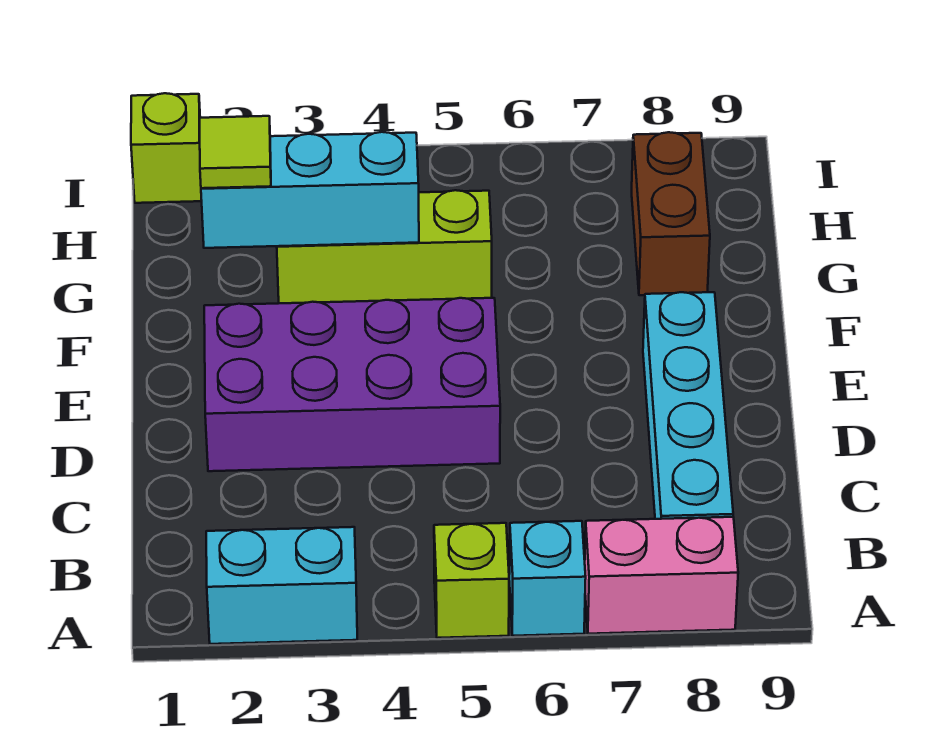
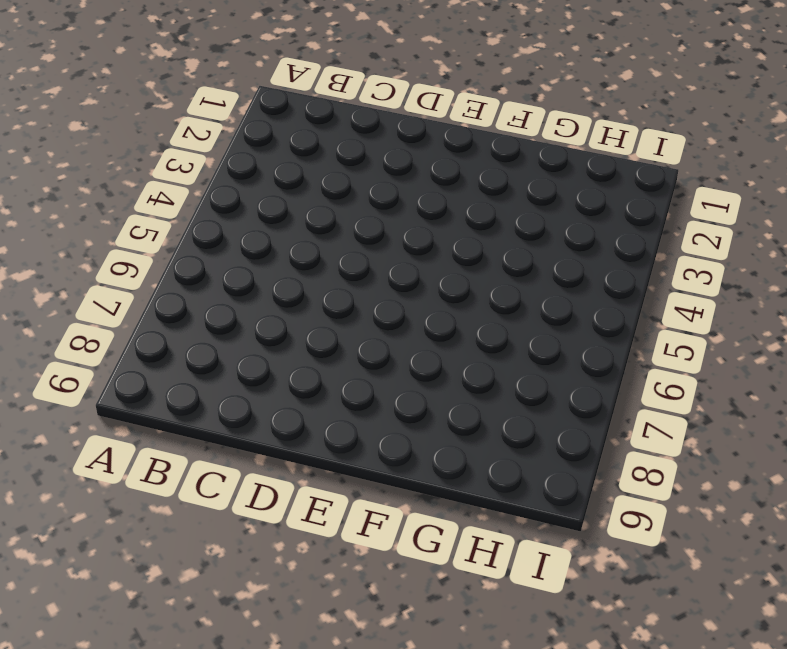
none -> cyan 1x2 brick [206,527,357,644]
none -> lime 1x1 brick [434,523,509,638]

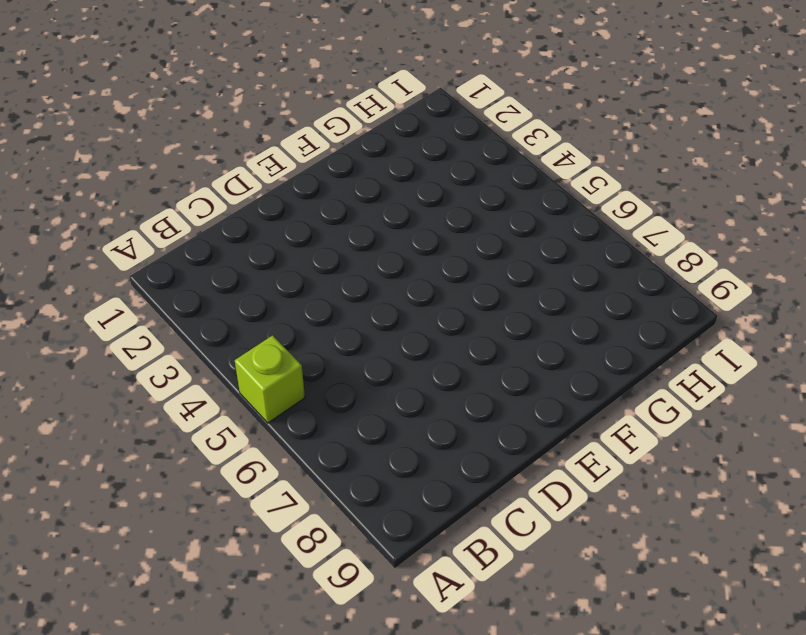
none -> cyan 1x2 brick [206,527,357,644]
none -> cyan 1x1 brick [509,521,586,636]

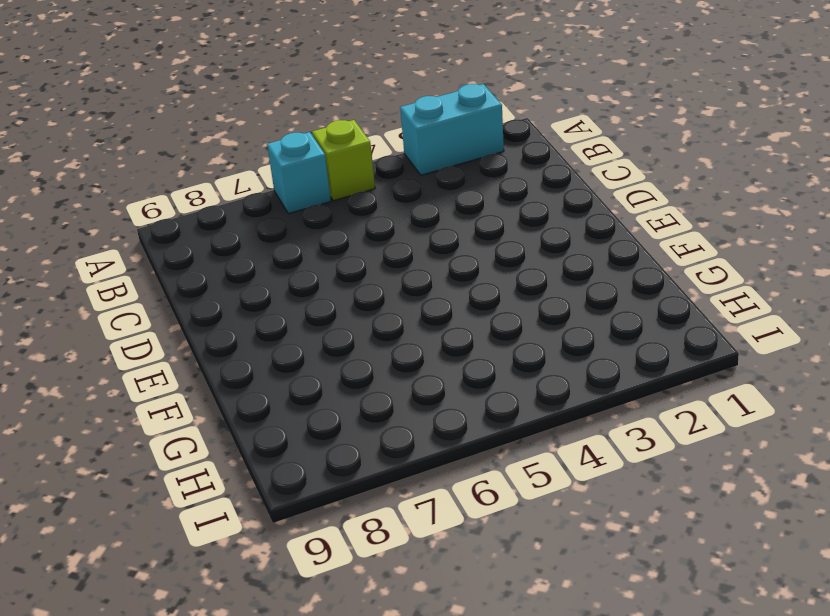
none -> pink 1x2 brick [585,517,738,634]
none -> cyan 1x4 brick [643,292,733,519]

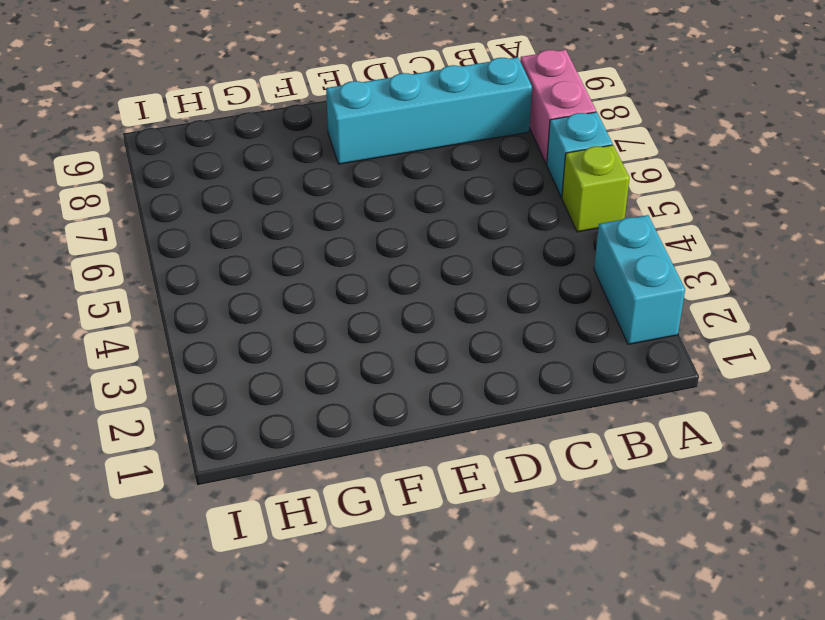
none -> purple 2x4 brick [204,298,500,471]
none -> lime 1x3 brick [277,190,492,303]

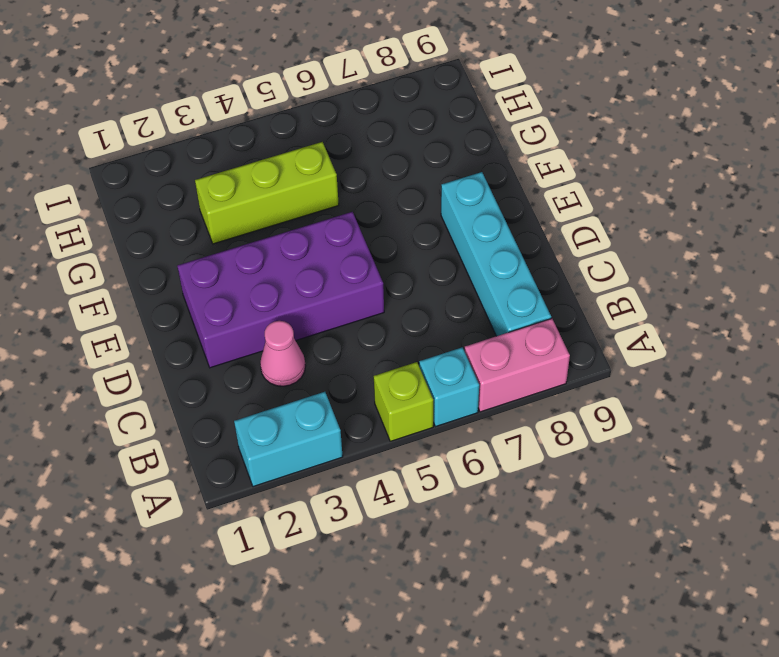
pink 1x1 cone [260,321,305,386] -> none
none -> brown 1x2 brick [632,132,710,295]
none -> lime 1x1 brick [131,93,202,203]

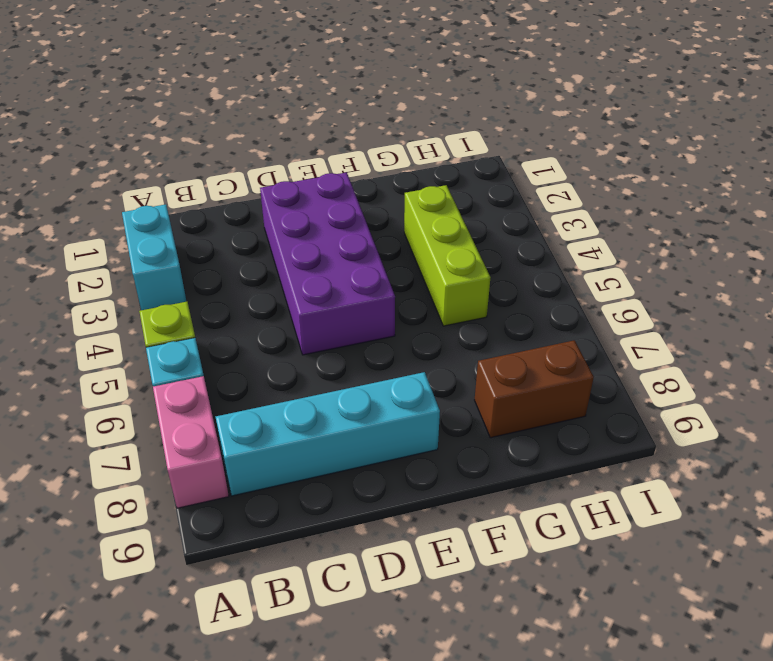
none -> lime 1x1 brick [131,93,202,203]
none -> cyan 1x3 brick [201,132,419,248]

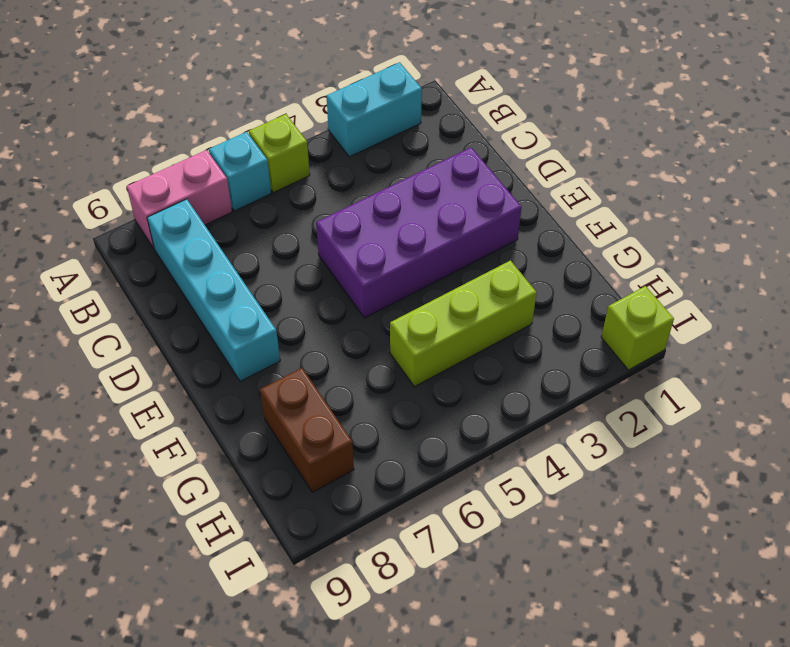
none -> cyan 1x3 brick [201,132,419,248]
none -> lime 1x1 tile [200,116,271,188]

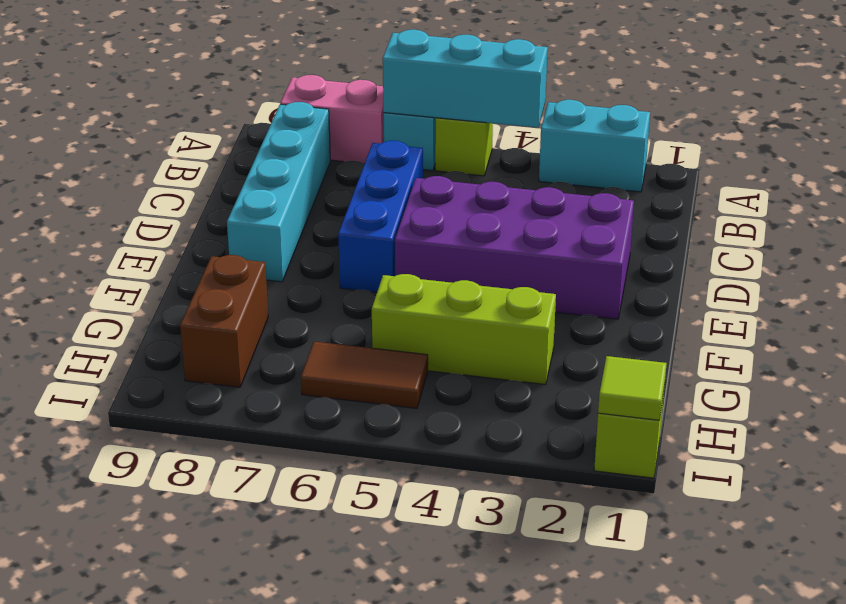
cyan 1x3 brick [383,30,548,128] -> cyan 1x3 brick moved to [201,132,419,248]
blue 1x3 brick [338,141,423,292] -> none
brown 1x2 tile [301,342,428,408] -> none
lime 1x1 tile [598,356,667,420] -> lime 1x1 tile moved to [200,116,271,188]

